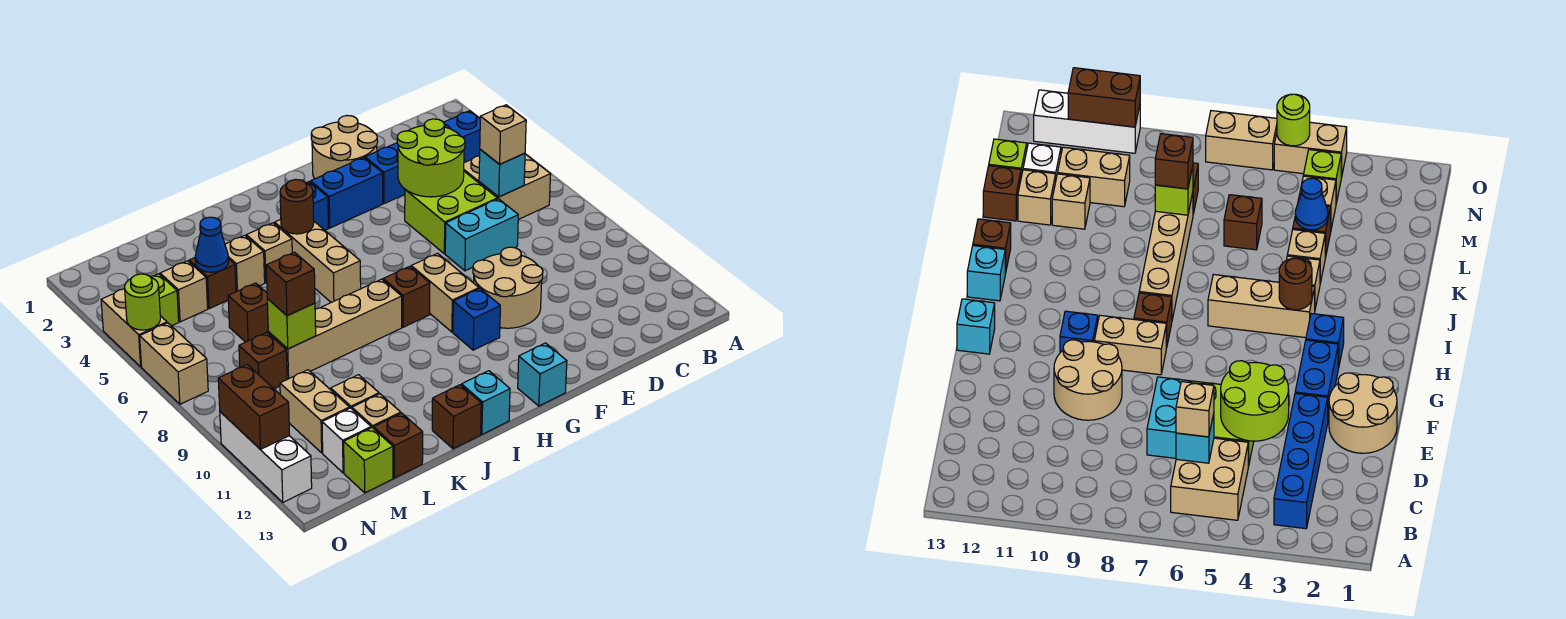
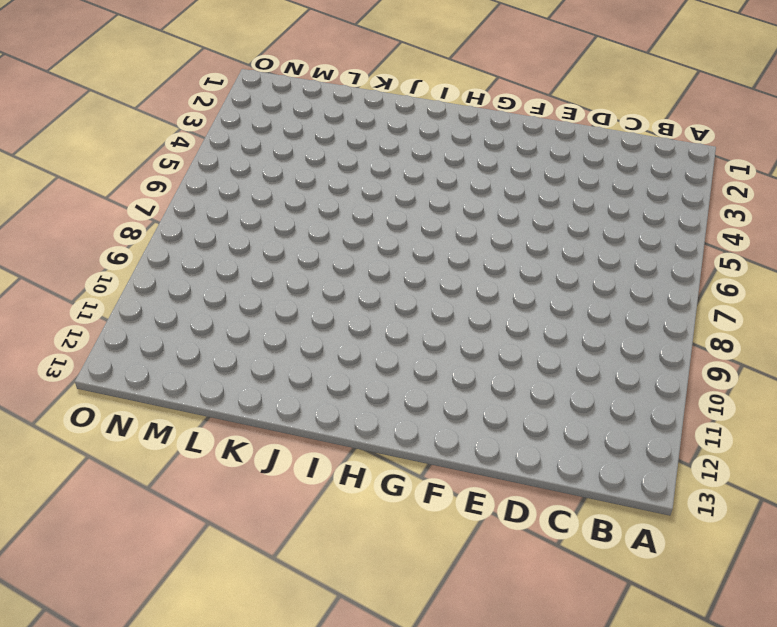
none -> blue 1x4 brick [365,111,480,204]
none -> tan 2x2 brick [464,154,551,220]
none -> lime 2x2 brick [405,172,497,254]
none -> cyan 1x2 brick [445,199,518,271]

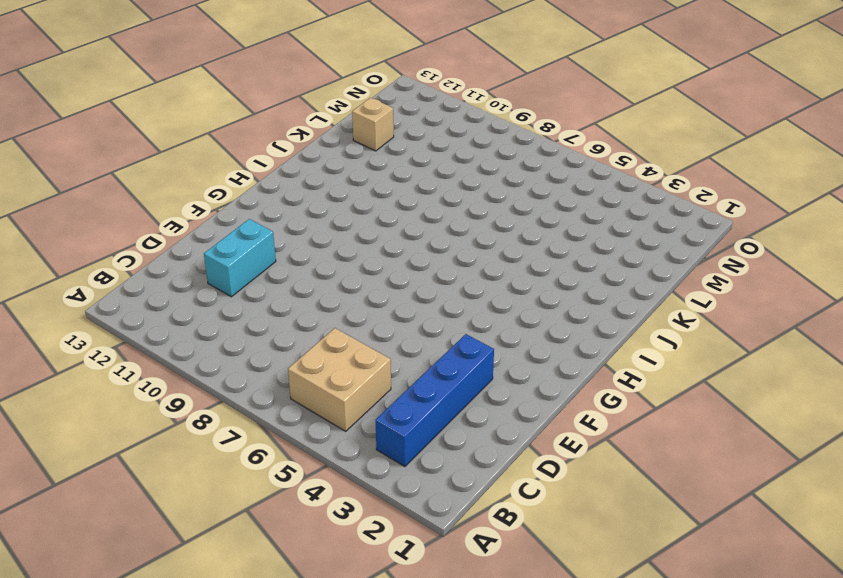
cyan 1x2 brick [204,219,276,297] -> cyan 1x2 brick moved to [445,199,518,271]
none -> lime 2x2 brick [405,172,497,254]
none -> tan 2x2 round brick [311,116,378,179]
none -> tan 2x2 round brick [473,247,543,328]
none -> blue 1x2 brick [311,157,383,228]

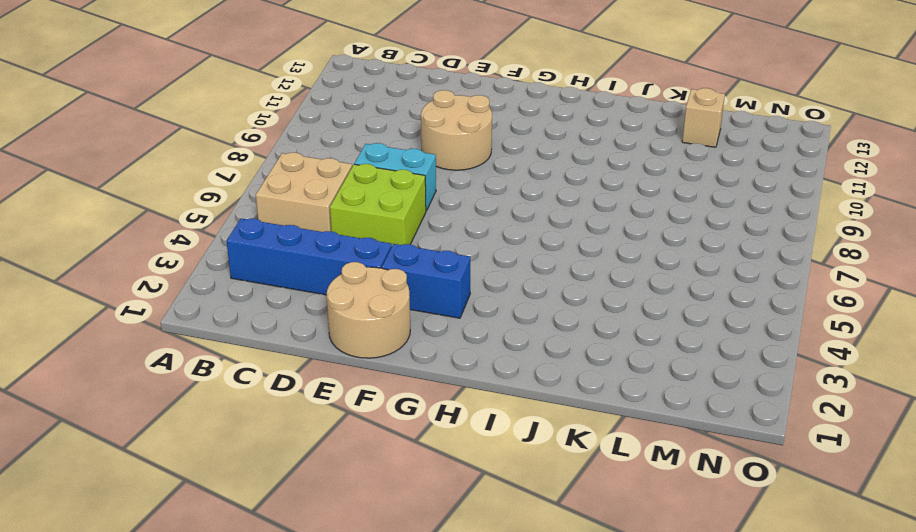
none -> tan 1x2 brick [411,253,479,332]
none -> blue 1x1 brick [453,289,500,350]
none -> cyan 1x1 brick [518,343,567,406]
none -> blue 1x1 brick [307,182,328,230]

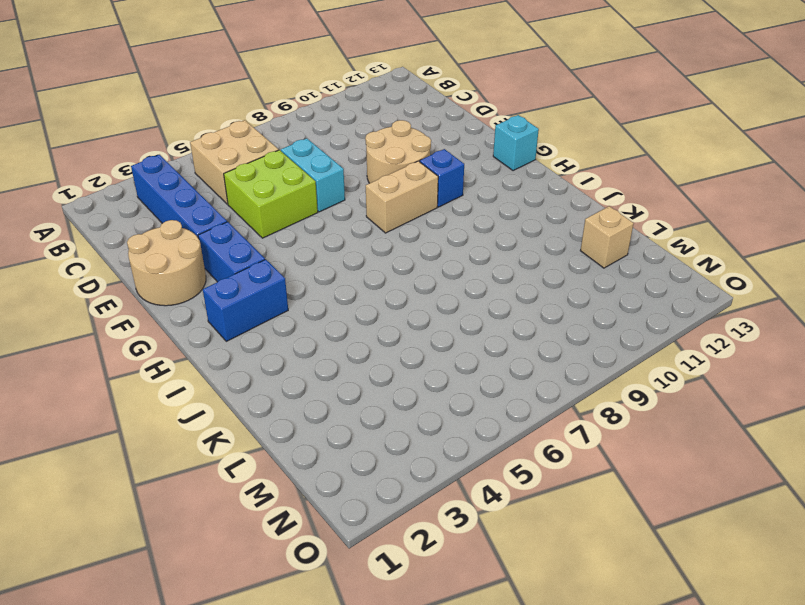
blue 1x2 brick [203,259,288,341] -> blue 1x1 brick [307,182,328,230]
none -> brown 1x1 brick [383,266,430,327]
none -> tan 1x3 brick [275,219,361,302]
none -> tan 1x4 brick [268,279,402,379]
none -> cyan 1x1 brick [462,371,510,434]

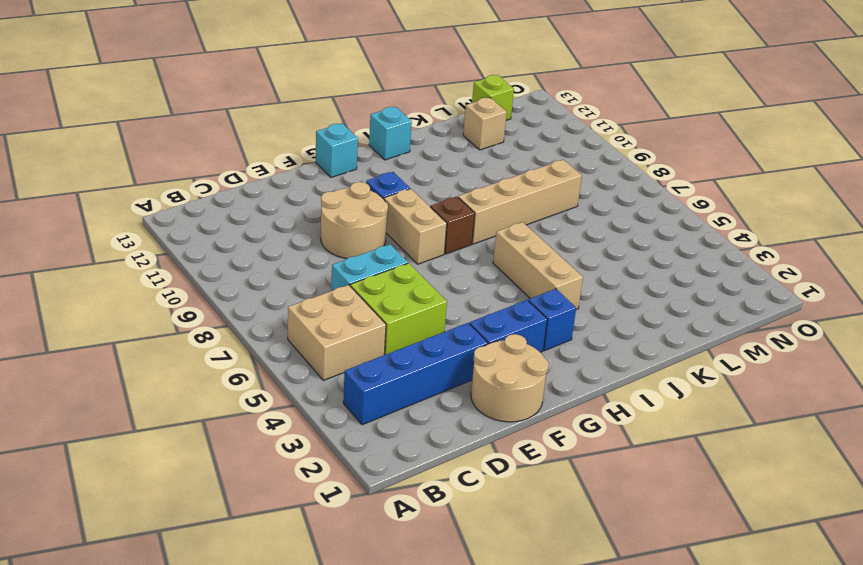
none -> tan 1x1 brick [246,223,292,283]
none -> brown 1x1 brick [432,385,481,449]
none -> tan 1x1 brick [225,235,265,292]
none -> brown 1x1 brick [189,258,236,309]

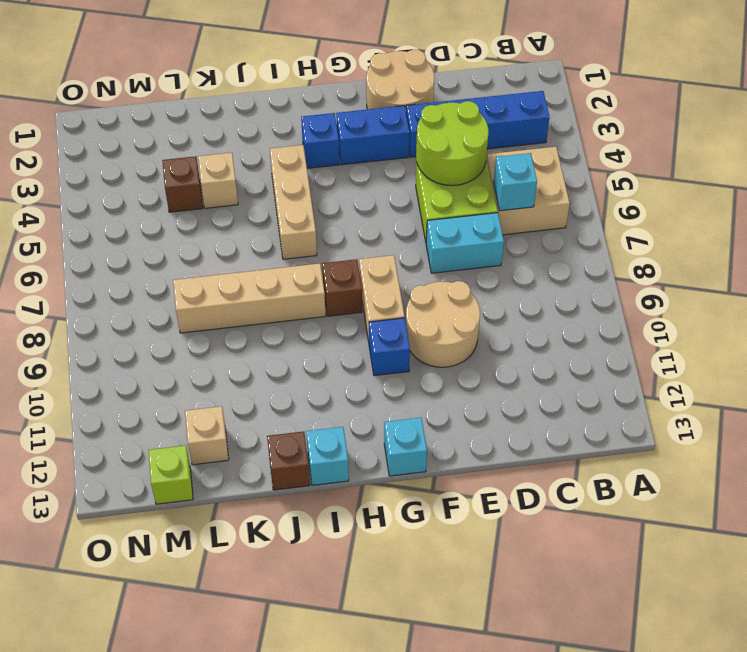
none -> tan 1x1 brick [246,223,292,283]
none -> brown 1x1 brick [228,283,268,342]
none -> tan 1x1 brick [331,375,379,409]
none -> brown 1x1 brick [374,413,423,478]

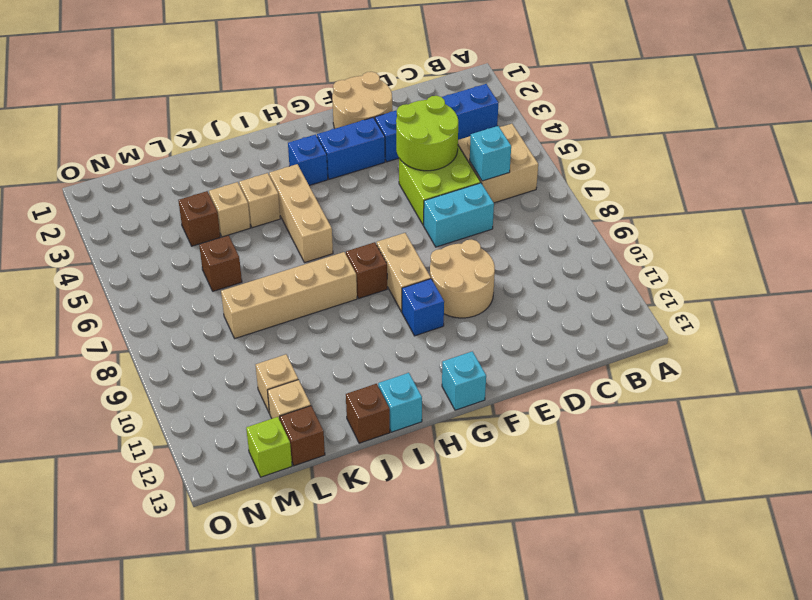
none -> tan 1x1 brick [160,261,208,322]
none -> brown 1x1 brick [239,333,287,388]
none -> tan 1x2 brick [280,370,350,453]
none -> white 1x1 brick [322,408,371,473]

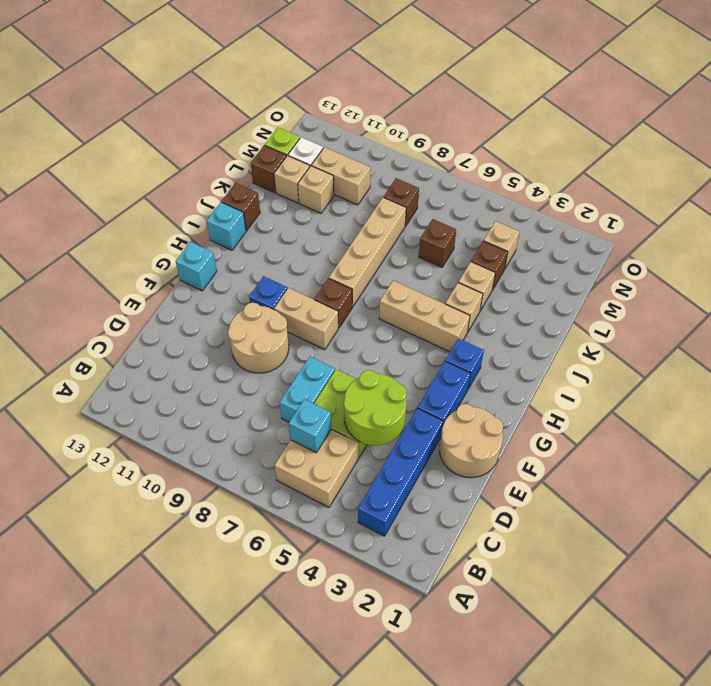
none -> lime 1x1 brick [151,274,179,326]
none -> tan 1x2 brick [101,289,167,367]
none -> tan 1x2 brick [140,323,208,404]
none -> white 1x3 brick [220,412,312,502]

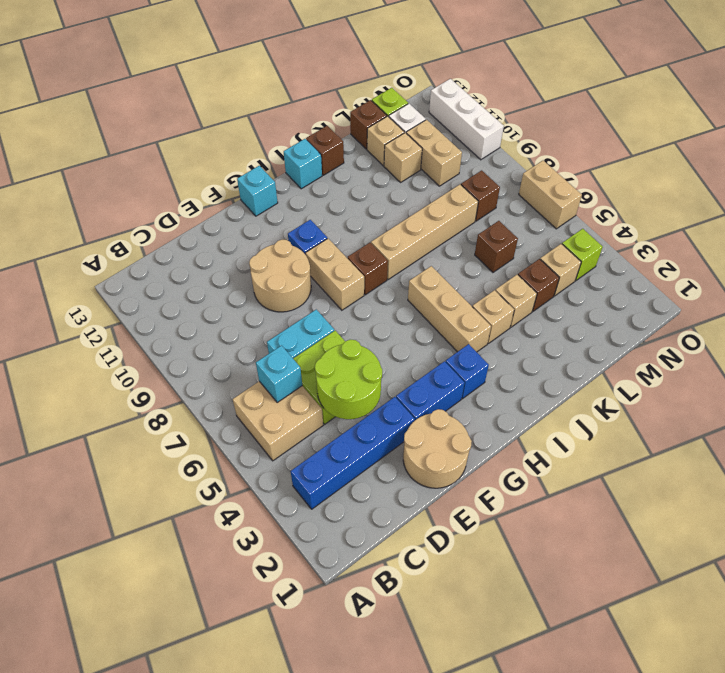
none -> tan 1x2 brick [101,289,167,367]
none -> brown 1x1 round brick [280,179,314,234]
none -> blue 1x1 cone [195,217,229,272]
none -> lime 1x1 brick [267,299,316,349]

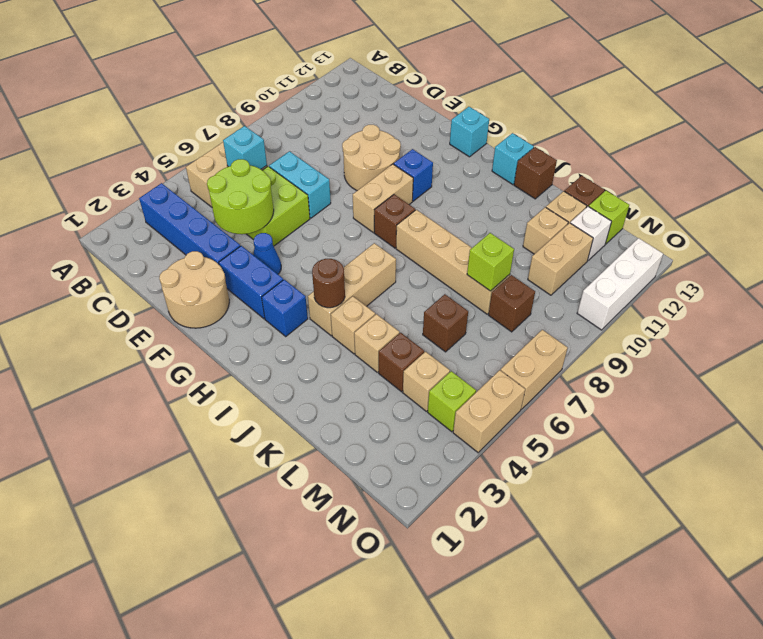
blue 1x1 cone [253,233,281,274] -> blue 1x1 cone moved to [195,217,229,272]
none -> lime 1x1 round brick [125,274,160,330]
none -> brown 1x2 brick [218,365,290,449]
none -> tan 1x1 brick [480,105,526,164]
none -> brown 1x1 brick [266,252,315,316]

